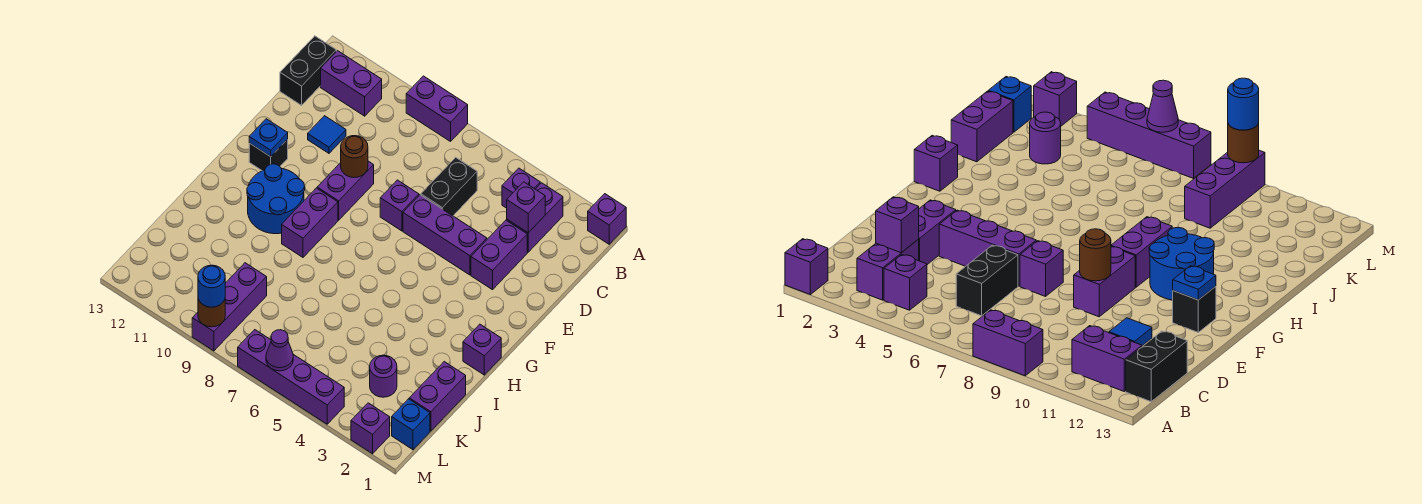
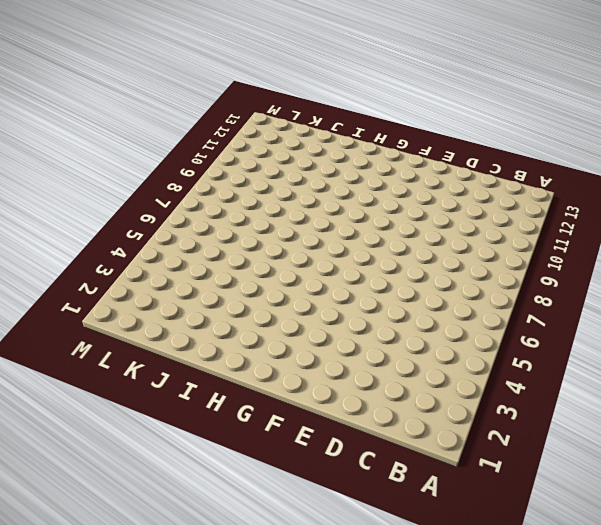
none -> purple 1x1 brick [588,194,626,244]
none -> purple 1x2 brick [406,76,468,141]
none -> purple 1x2 brick [507,183,563,252]

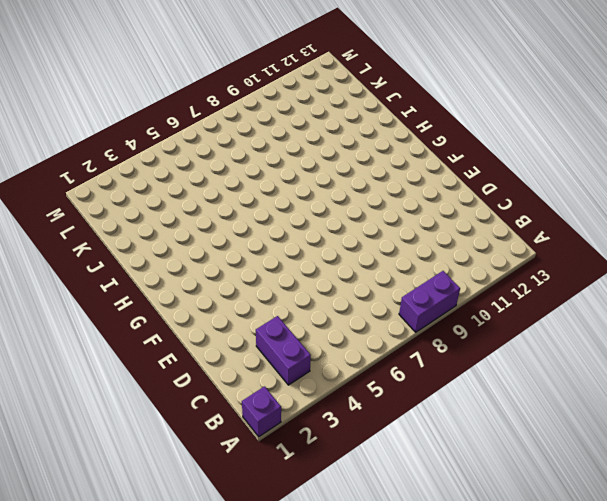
none -> purple 1x1 brick [502,168,540,208]
none -> purple 1x2 brick [321,51,382,116]
none -> black 1x2 brick [280,36,336,105]

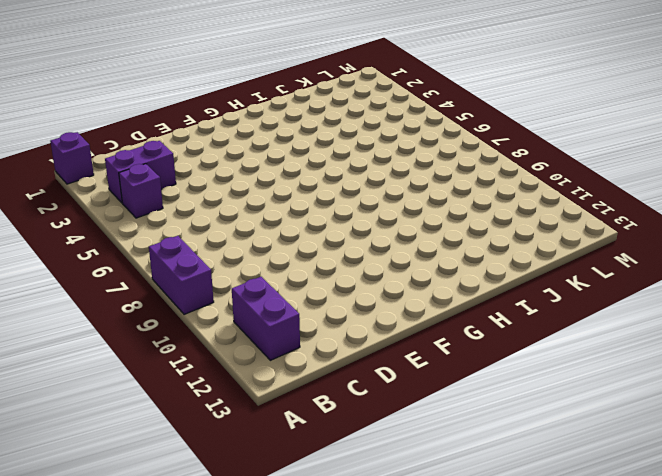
none -> black 1x2 brick [280,36,336,105]
none -> black 1x2 brick [421,157,477,216]
none -> purple 1x2 brick [471,220,527,290]

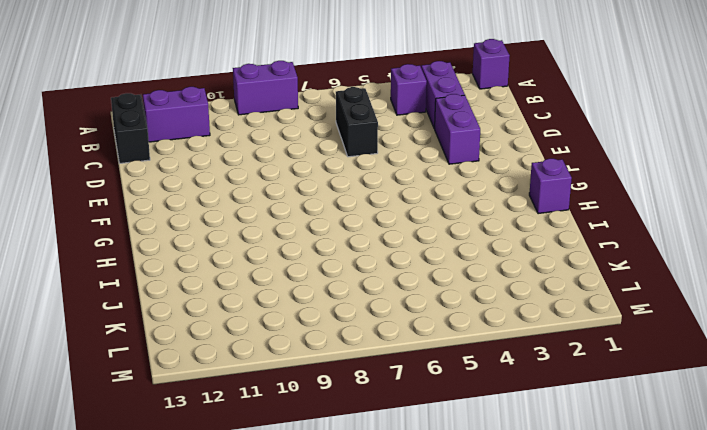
none -> blue 1x1 tile [308,116,346,153]
none -> purple 1x3 brick [403,195,487,275]
none -> purple 1x1 brick [380,180,419,231]

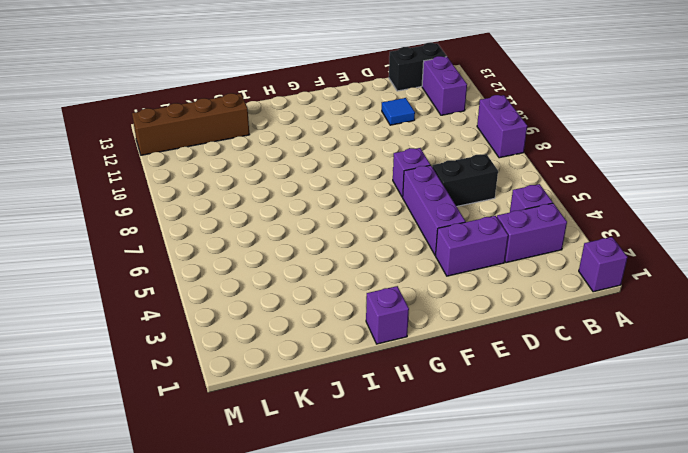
brown 1x4 brick [132,93,249,155] -> none
none -> purple 1x2 brick [317,161,374,220]
none -> black 1x1 brick [249,139,288,171]
none -> purple 1x2 brick [282,188,338,257]

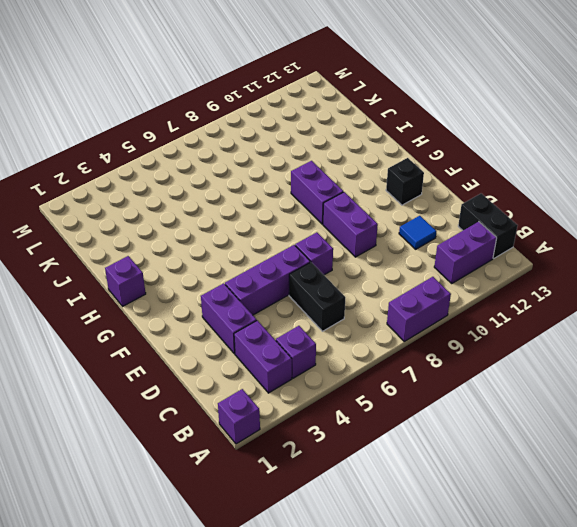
none -> blue 2x2 round brick [247,164,305,234]
none -> purple 1x2 brick [409,362,466,431]
none -> purple 1x1 round brick [370,355,397,397]

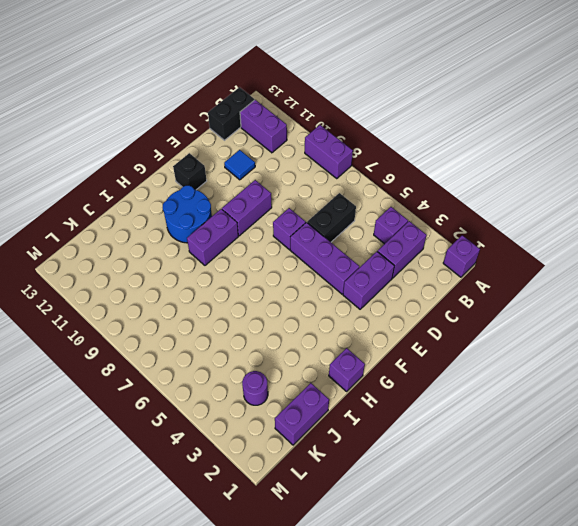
none -> purple 1x3 brick [192,263,267,351]
none -> blue 1x1 brick [392,399,430,450]
none -> purple 1x1 brick [351,403,390,454]

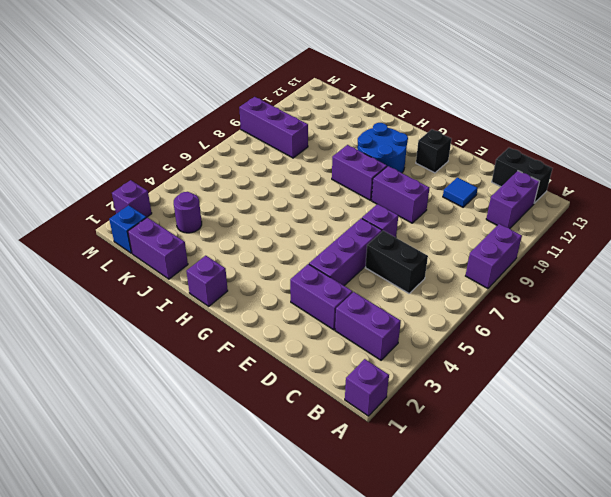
none -> purple 1x1 brick [502,168,540,208]
none -> purple 1x4 brick [238,330,344,424]
none -> purple 1x1 brick [507,182,545,233]

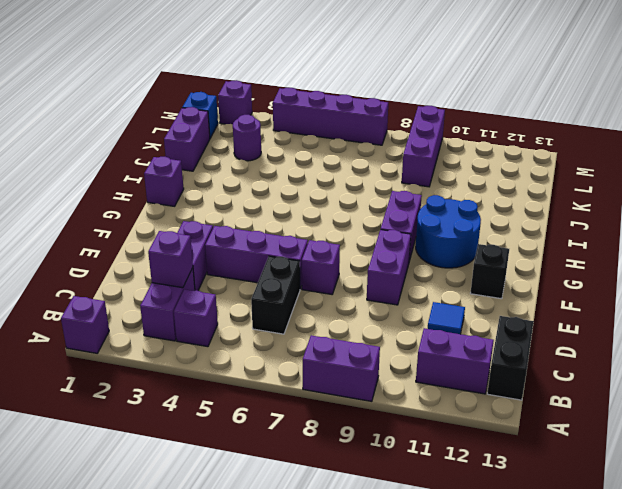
none -> brown 1x1 round brick [341,136,368,178]
none -> blue 1x1 plate [249,119,288,157]
none -> purple 1x1 cone [266,330,293,371]

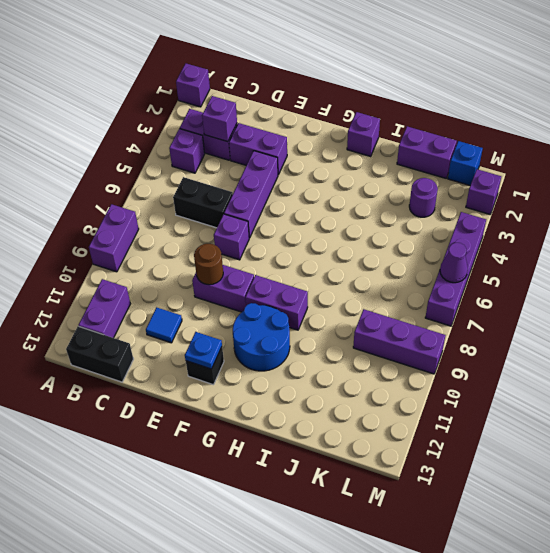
none -> brown 1x1 round brick [198,299,225,327]
none -> blue 1x1 round brick [198,265,225,307]

